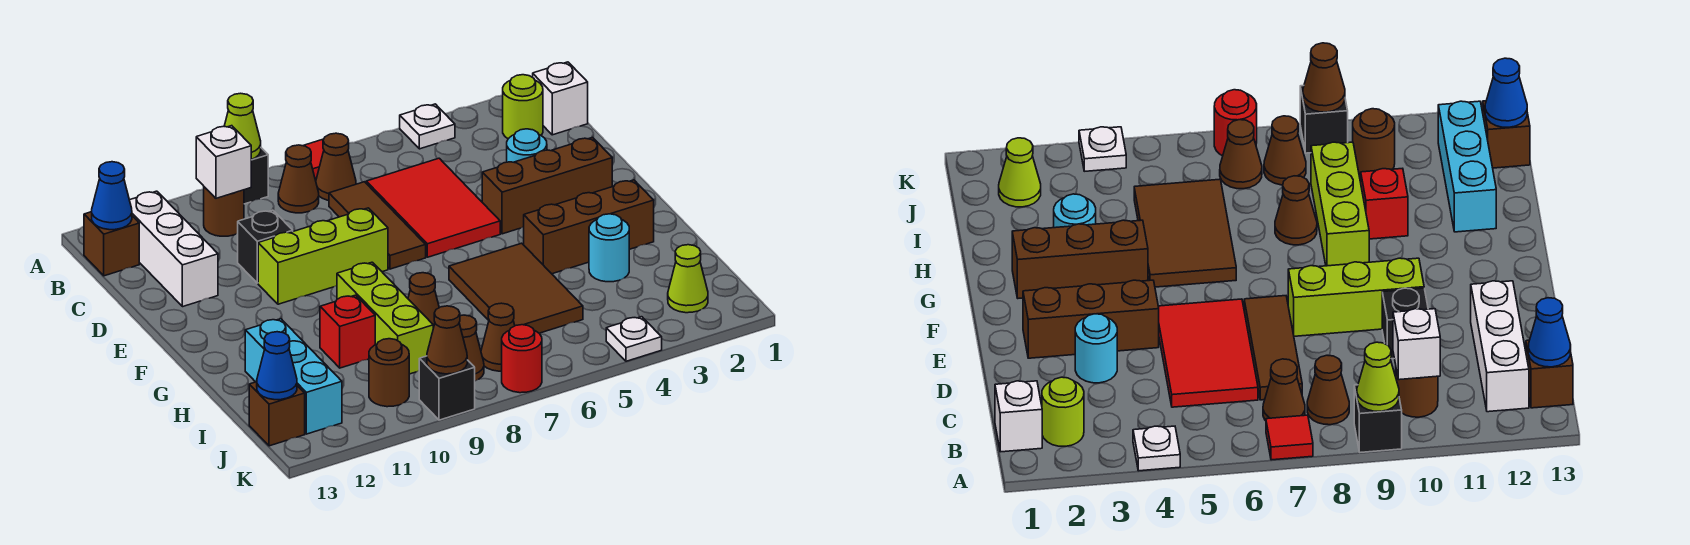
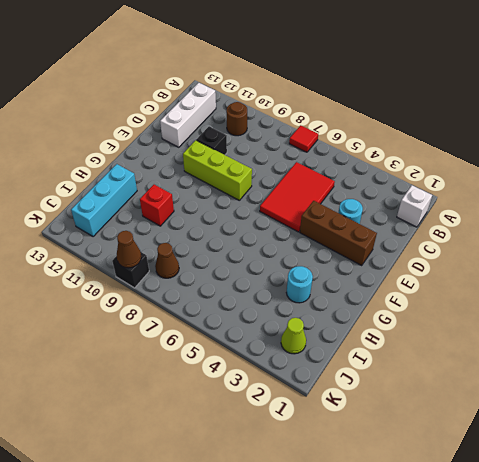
none -> white 1x1 plate [400,104,455,149]
none -> black 1x1 brick [244,148,268,204]
none -> lime 1x1 round brick [503,75,543,139]
none -> brown 1x1 cone [316,133,356,200]

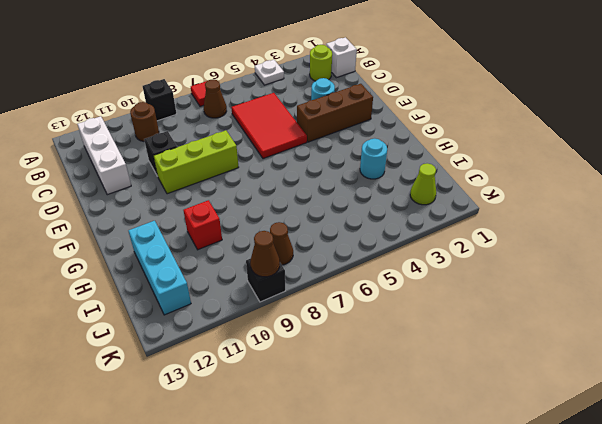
none -> brown 1x1 cone [278,145,319,213]
none -> brown 1x1 brick [84,212,139,276]
none -> brown 1x3 tile [329,182,426,269]
none -> brown 1x3 brick [524,180,654,274]

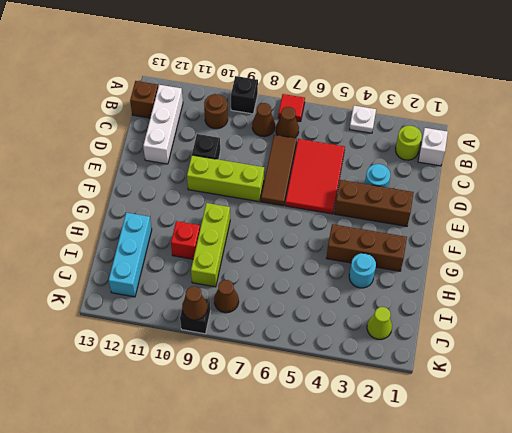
none -> brown 2x3 tile [449,243,583,333]
none -> brown 1x1 cone [408,273,439,328]
none -> brown 1x1 cone [481,303,515,371]
none -> brown 1x1 round brick [369,339,409,407]

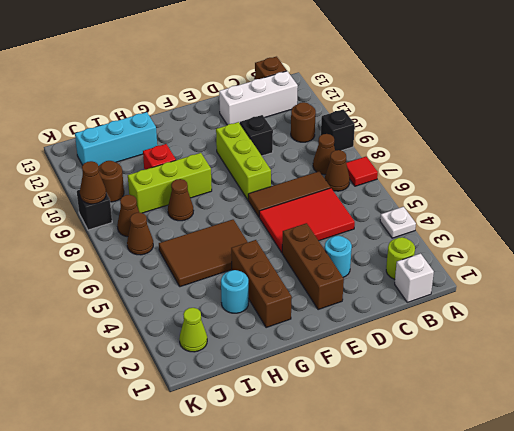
none -> brown 1x1 brick [249,382,305,446]
none -> white 1x1 plate [606,317,662,361]
none -> red 1x1 round brick [502,325,542,393]
none -> lime 1x1 cone [224,93,261,160]

